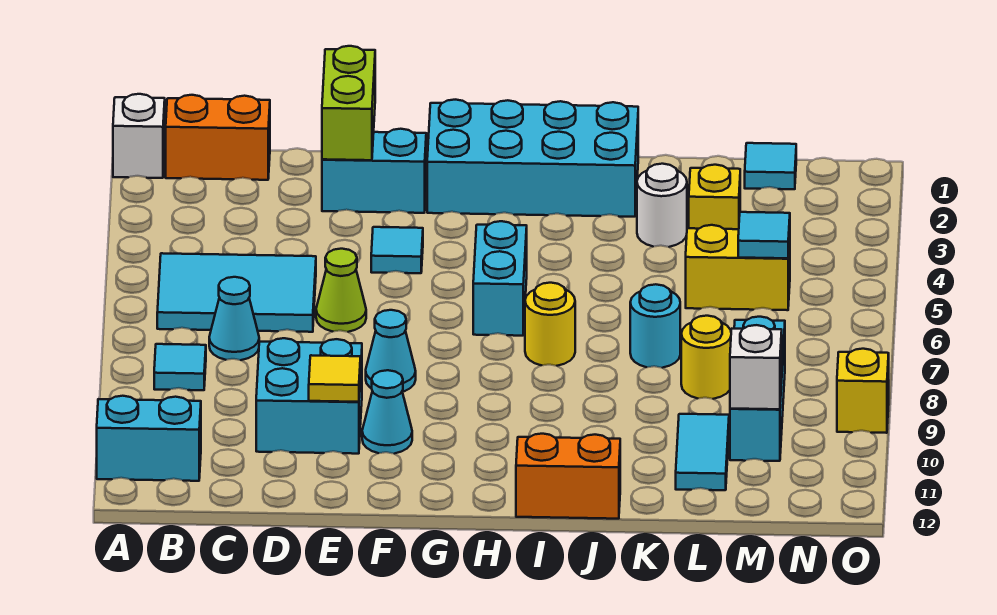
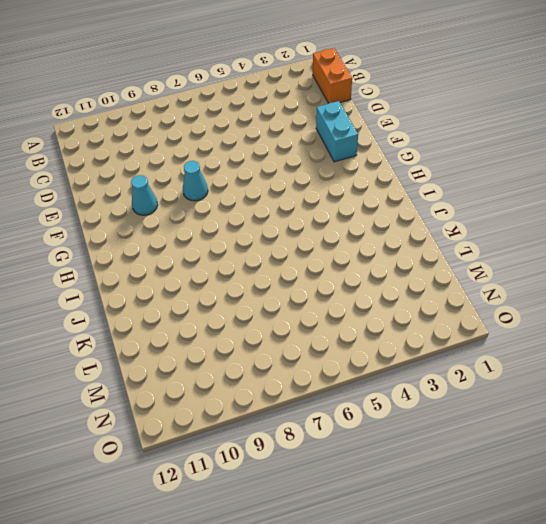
none -> white 1x1 brick [113,94,165,178]
none -> cyan 1x2 brick [97,396,201,481]
none -> cyan 2x3 tile [157,253,316,332]

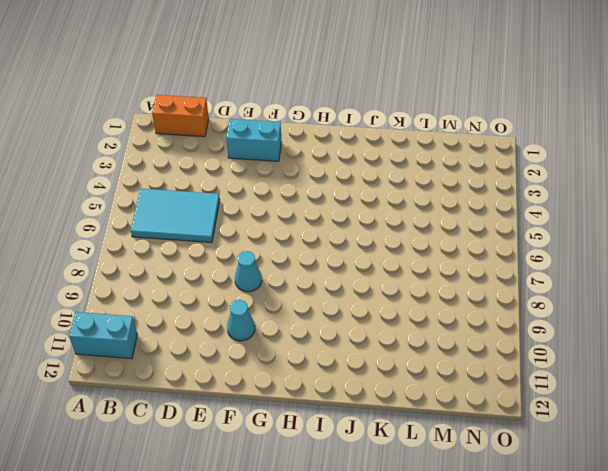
none -> white 1x1 brick [113,94,165,178]
none -> cyan 1x1 tile [154,344,206,390]
none -> cyan 1x1 cone [209,277,259,360]

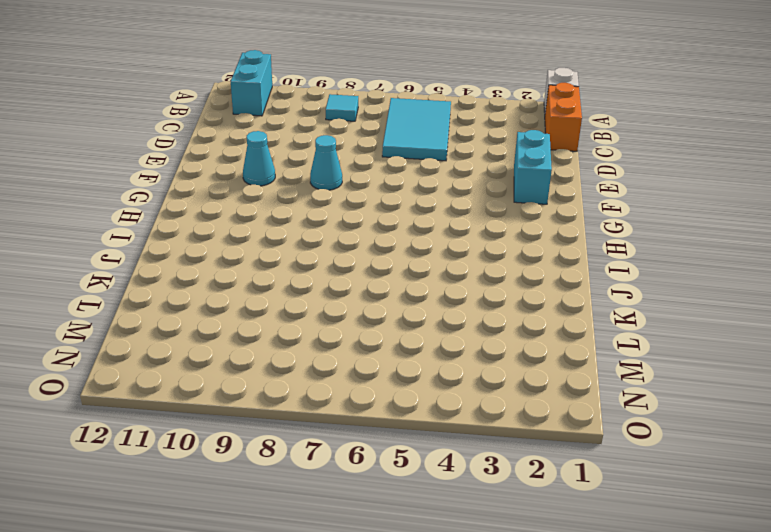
none -> cyan 1x1 cone [209,277,259,360]
none -> cyan 2x2 brick [256,338,362,454]
none -> lime 1x1 cone [316,249,366,332]

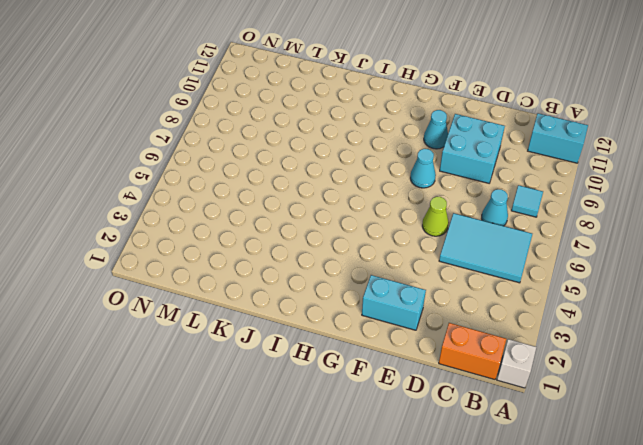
none -> cyan 1x1 tile [371,227,423,273]
none -> cyan 2x4 brick [427,100,638,217]
none -> cyan 1x2 brick [473,221,527,336]

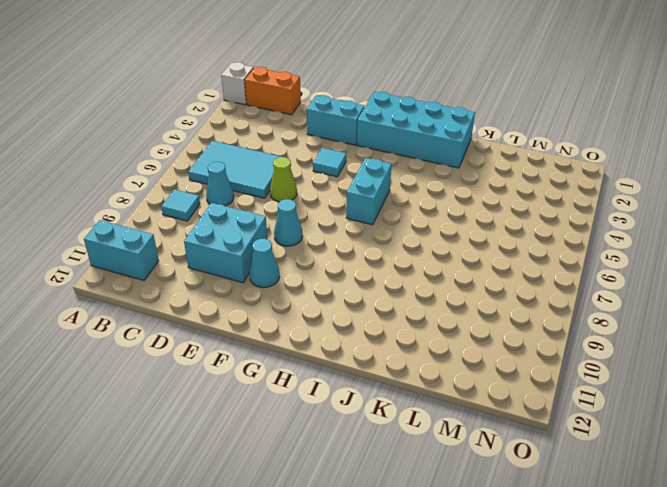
none -> yellow 1x1 round brick [525,283,575,366]
none -> orange 1x2 brick [516,434,620,519]
none -> white 1x1 round brick [637,164,687,247]

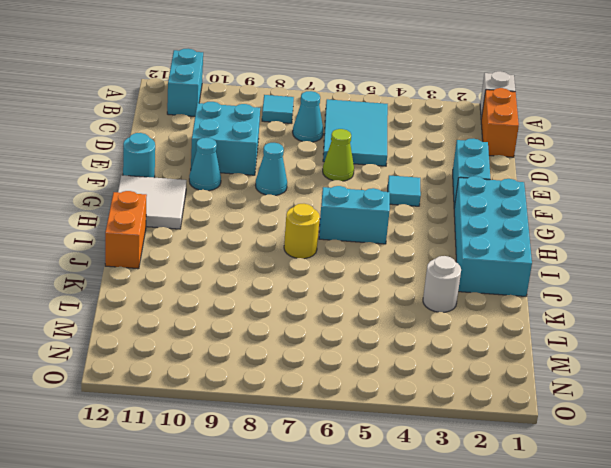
cyan 1x1 round brick [123,133,155,178] -> cyan 1x1 round brick moved to [630,284,680,368]
white 2x2 tile [118,175,187,229] -> none
none -> yellow 1x1 brick [689,165,740,229]
none -> yellow 1x2 brick [686,225,790,310]
none -> yellow 1x1 round brick [681,316,731,399]

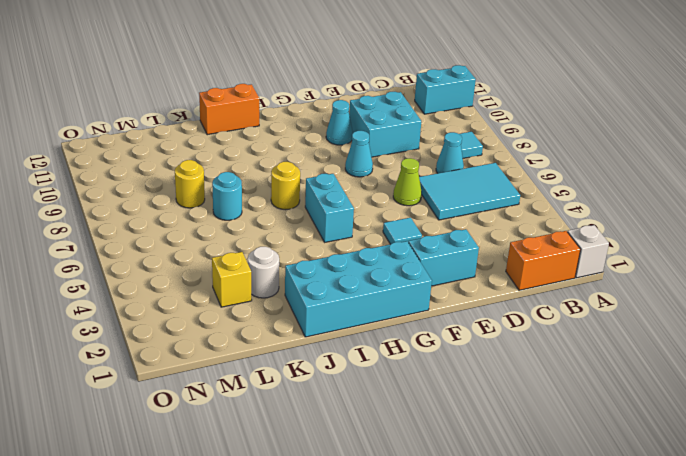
none -> yellow 1x2 brick [686,225,790,310]
none -> cyan 1x2 tile [676,414,729,490]
none -> cyan 1x1 tile [745,143,796,189]

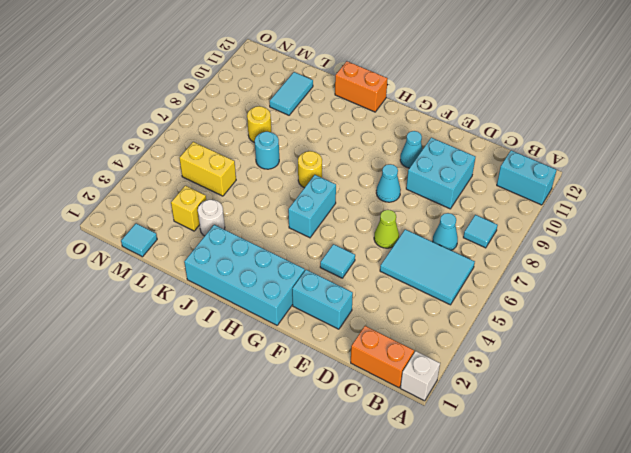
none -> cyan 1x3 brick [730,317,785,461]
none -> yellow 1x1 brick [837,349,889,433]
none -> lime 1x2 brick [322,46,375,160]

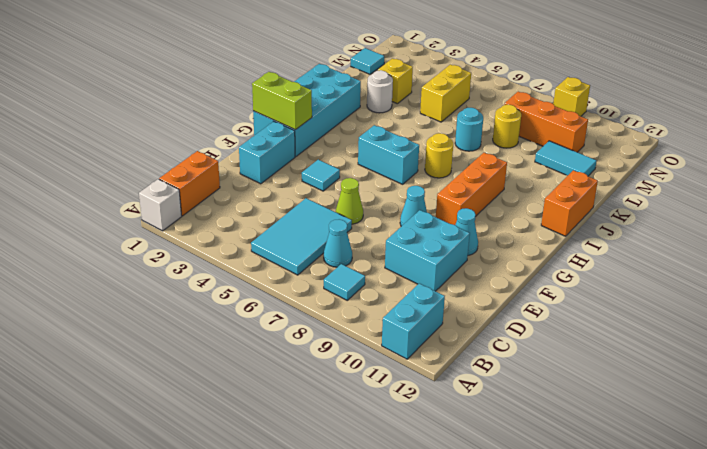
lime 1x2 brick [252,72,312,130] -> lime 1x2 brick moved to [322,46,375,160]
orange 1x3 brick [436,153,507,225] -> none
orange 1x3 brick [504,92,588,152] -> cyan 1x3 brick [730,317,785,461]
none -> yellow 1x1 tile [309,355,360,402]
none -> cyan 1x1 tile [738,212,790,258]
none -> white 1x1 brick [730,325,782,409]

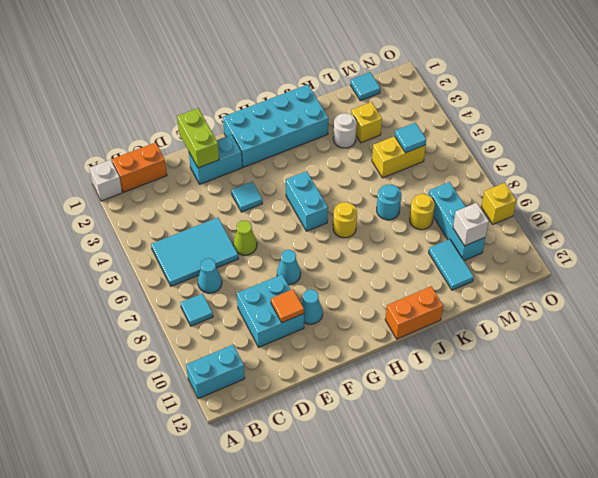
orange 1x1 tile [271,289,304,322] -> yellow 1x1 tile [309,355,360,402]

